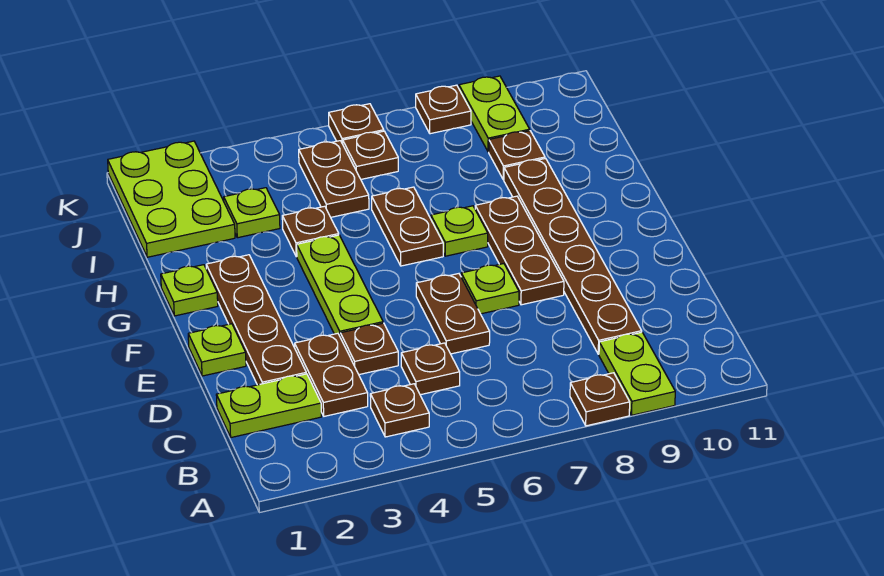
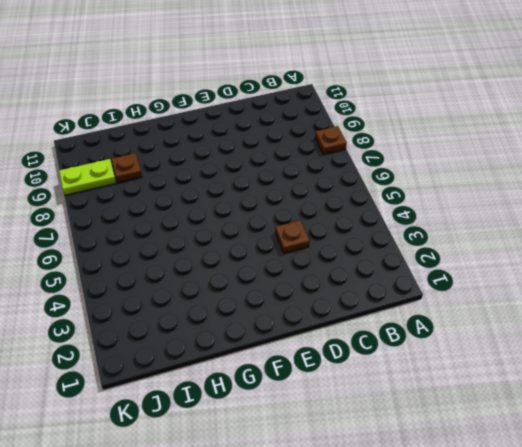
none -> lime 1x2 plate [599,332,675,415]
none -> brown 1x1 plate [370,384,429,437]
none -> lime 1x2 plate [216,374,321,437]

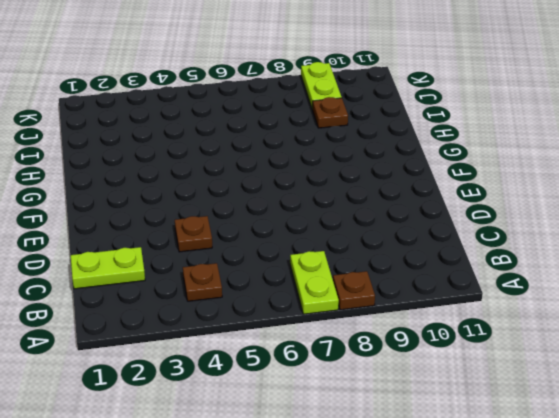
lime 1x2 plate [290,251,339,314] -> lime 1x2 plate moved to [599,332,675,415]
none -> brown 1x2 plate [295,333,368,416]
none -> brown 1x1 plate [401,343,460,395]
none -> brown 1x6 plate [504,158,642,354]

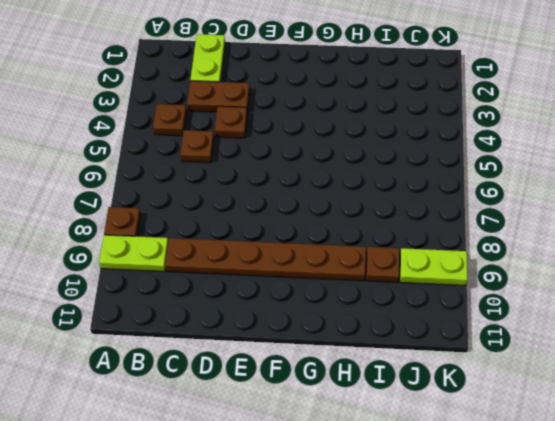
none -> brown 1x4 plate [206,255,306,385]
none -> brown 1x2 plate [416,274,490,354]
none -> lime 1x1 plate [188,324,246,376]

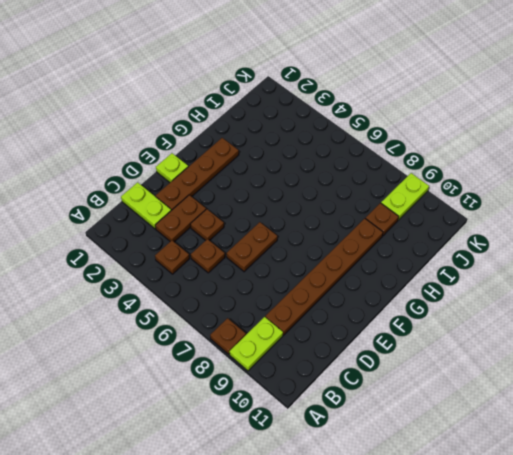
none -> lime 1x3 plate [297,235,383,336]
none -> lime 1x1 plate [461,264,519,314]
none -> brown 1x3 plate [475,196,564,305]

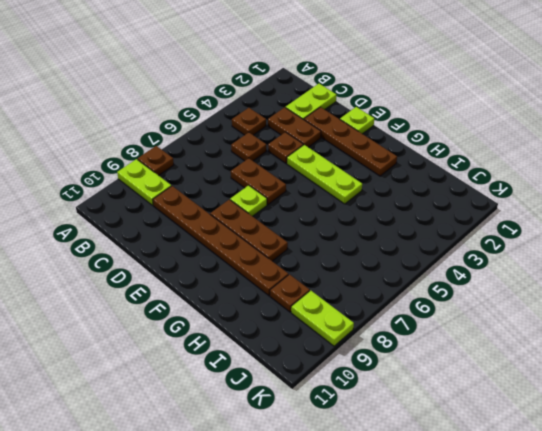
none -> lime 1x1 plate [161,265,218,316]
none -> brown 1x2 plate [372,187,443,266]
none -> lime 1x1 plate [431,206,488,256]

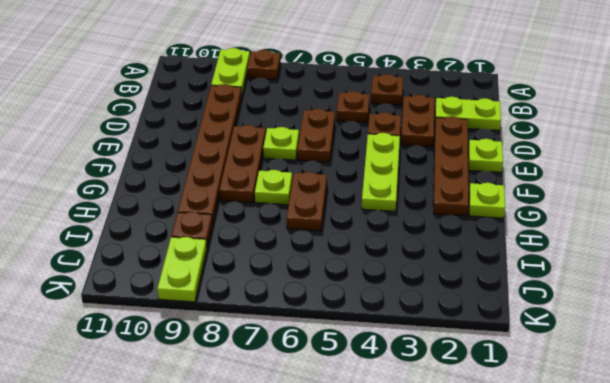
none -> brown 1x1 plate [282,206,339,257]
none -> lime 2x3 plate [108,141,235,257]
none -> lime 1x1 plate [224,188,280,238]

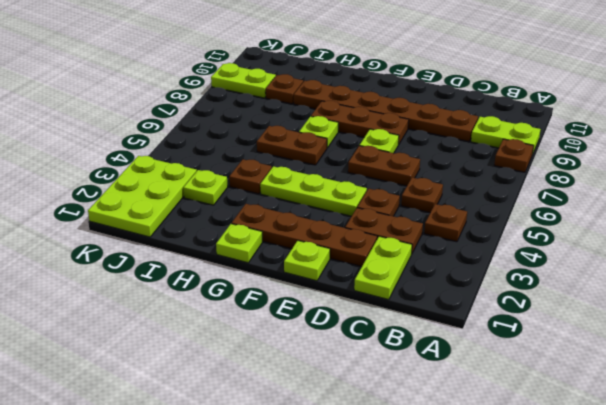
lime 2x3 plate [88,156,197,237] -> lime 2x3 plate turned to [108,141,235,257]
none -> brown 1x2 plate [299,141,369,217]
none -> brown 1x1 plate [343,131,398,179]
none -> brown 1x1 plate [329,104,384,144]

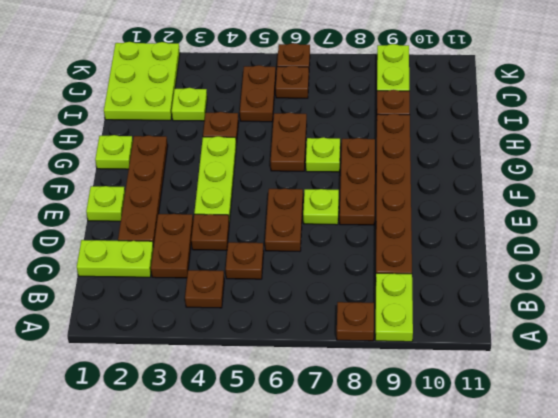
none -> brown 1x1 plate [416,85,471,134]

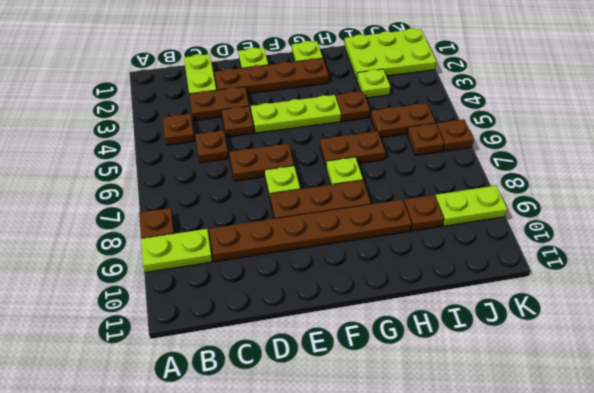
none -> brown 1x1 plate [416,85,471,134]

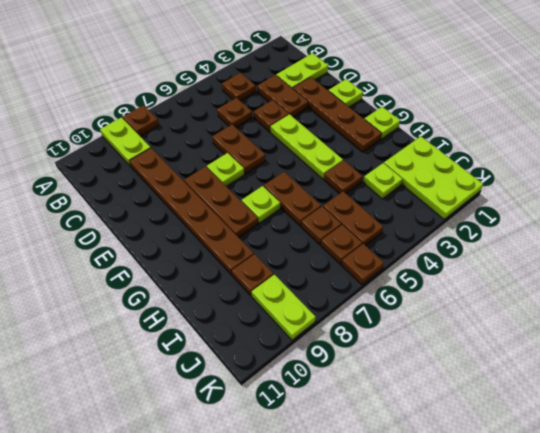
brown 1x1 plate [301,206,341,245] -> brown 1x1 plate moved to [416,85,471,134]

